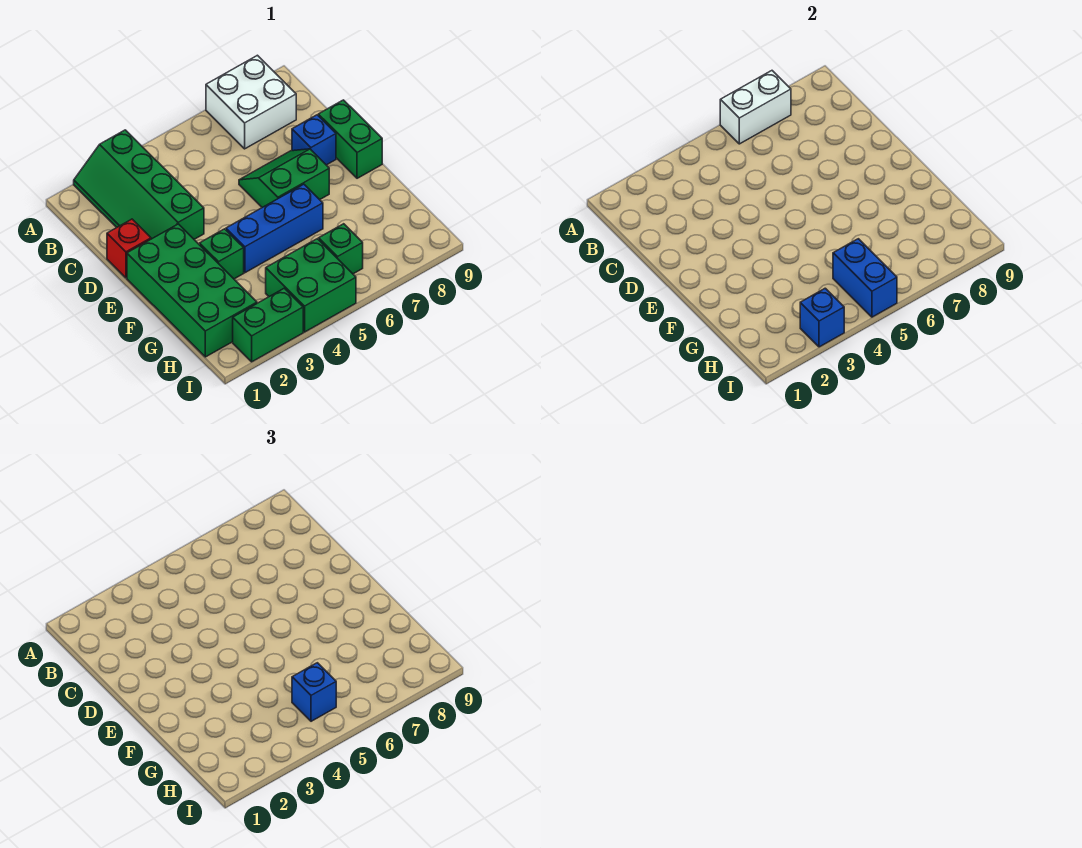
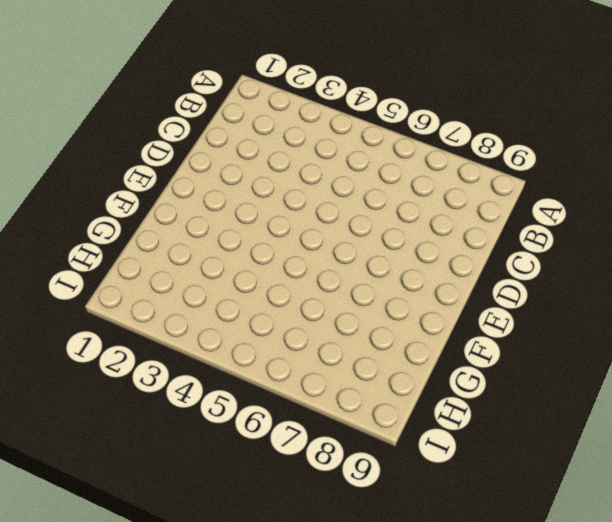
none -> green 2x4 slope [74,130,204,239]
none -> white 2x2 brick [206,55,296,149]
none -> red 1x1 brick [107,219,151,278]

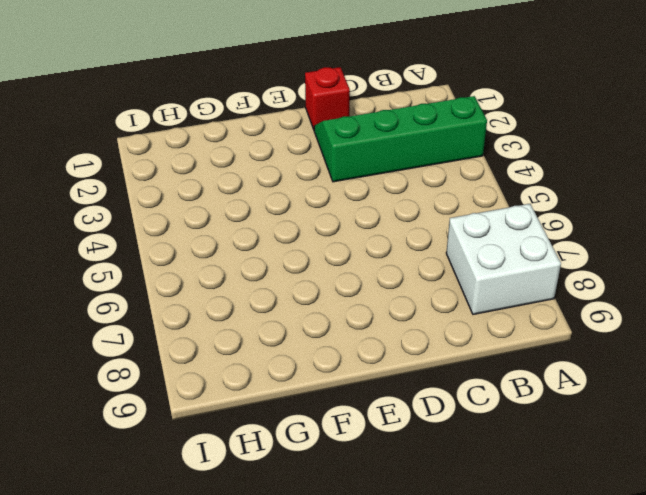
none -> green 2x2 slope [239,149,329,207]
none -> blue 1x1 brick [292,115,336,165]
none -> green 1x2 brick [318,100,382,178]

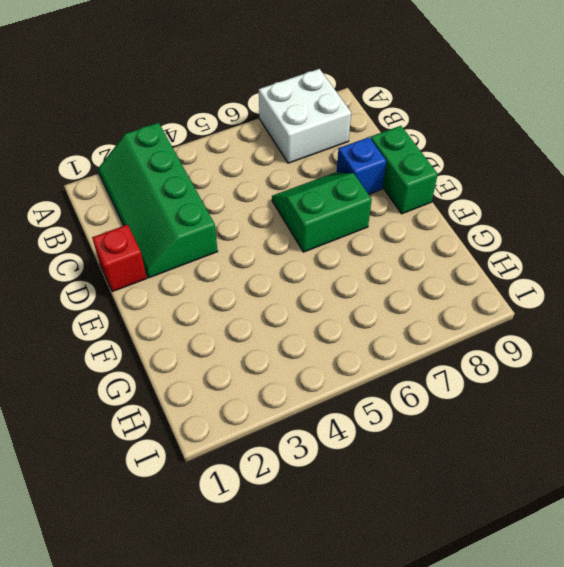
none -> green 2x4 brick [127,224,257,357]
none -> green 1x1 brick [200,229,244,279]
none -> blue 1x3 brick [226,184,323,273]

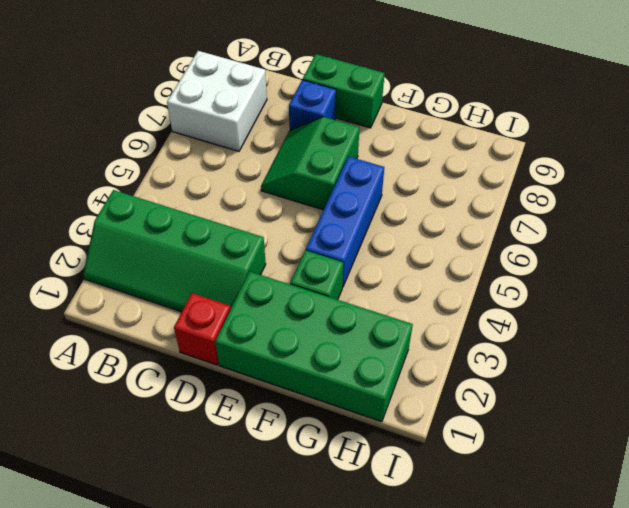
none -> green 2x2 brick [266,239,356,332]
none -> green 1x1 brick [319,224,363,274]
none -> green 1x2 brick [233,288,303,362]

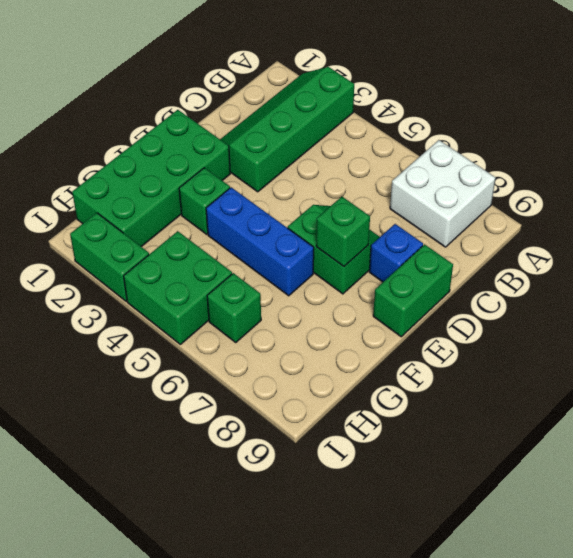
green 1x1 brick [316,197,370,266] -> none
none -> red 1x1 brick [107,219,151,278]
none -> white 1x2 brick [720,71,791,144]
none -> blue 1x2 brick [833,239,897,317]

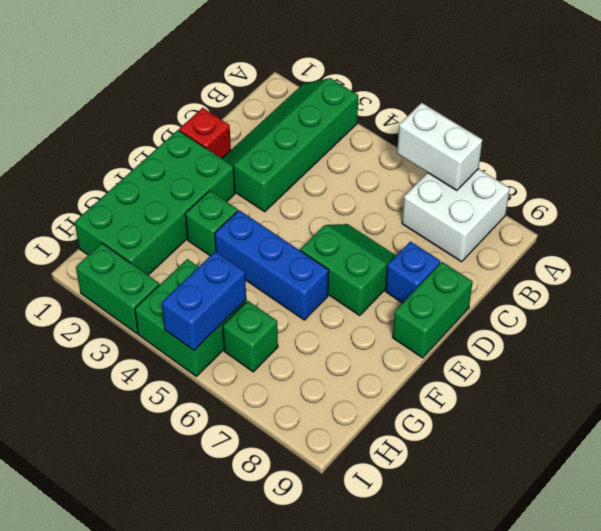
none -> blue 1x1 brick [800,288,844,347]
none -> blue 1x1 brick [292,663,336,721]

